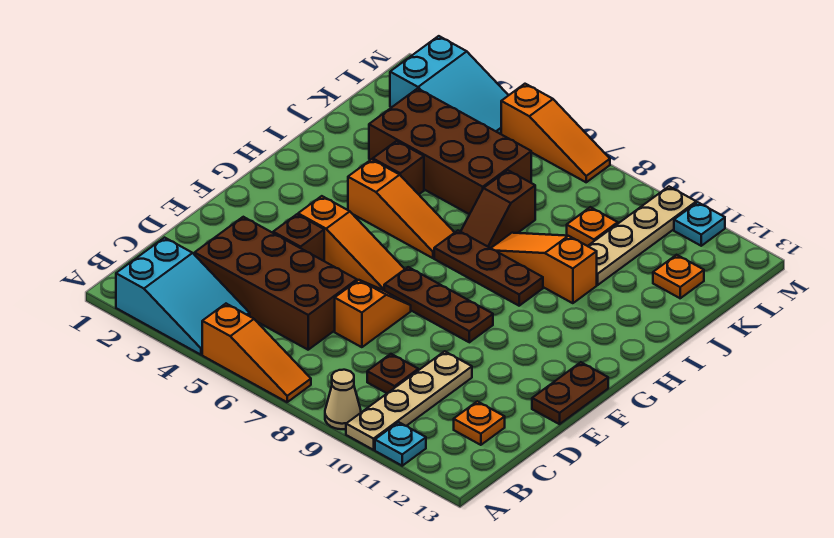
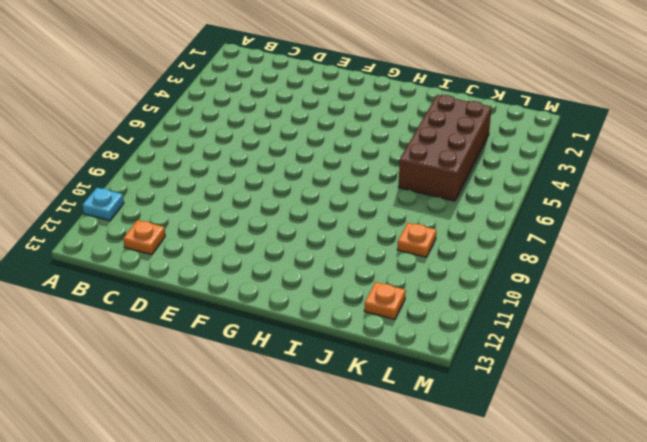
none -> cyan 2x3 slope [116,238,250,355]
none -> orange 1x3 slope [202,304,311,402]
none -> tan 1x1 cone [325,370,361,429]

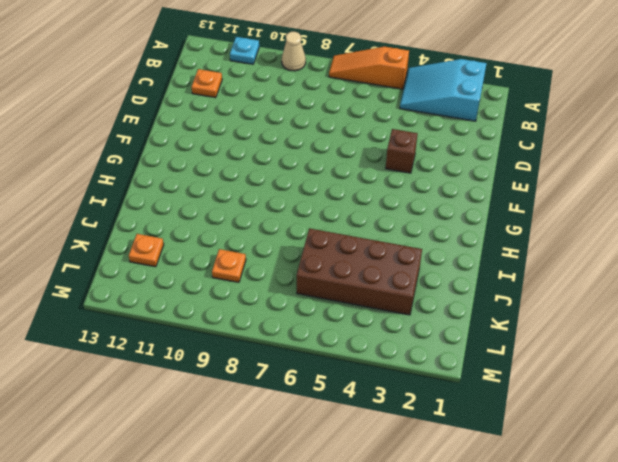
none -> tan 1x4 plate [346,351,472,450]
none -> brown 2x4 brick [195,217,357,350]
none -> brown 1x1 plate [367,354,418,393]

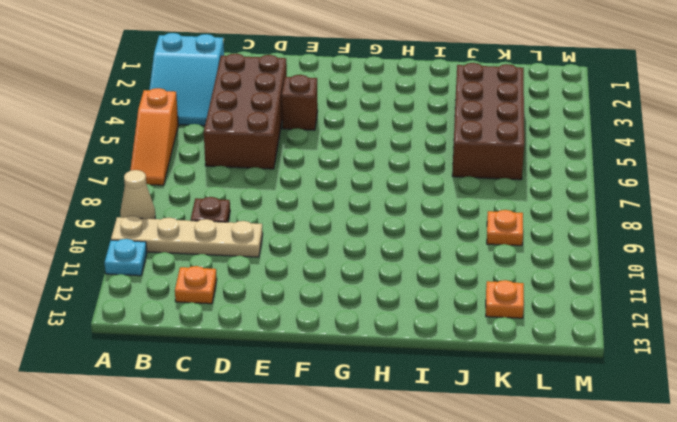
none -> orange 1x2 slope [335,280,411,347]
none -> brown 1x2 plate [532,362,608,424]
none -> orange 1x3 slope [298,196,405,290]

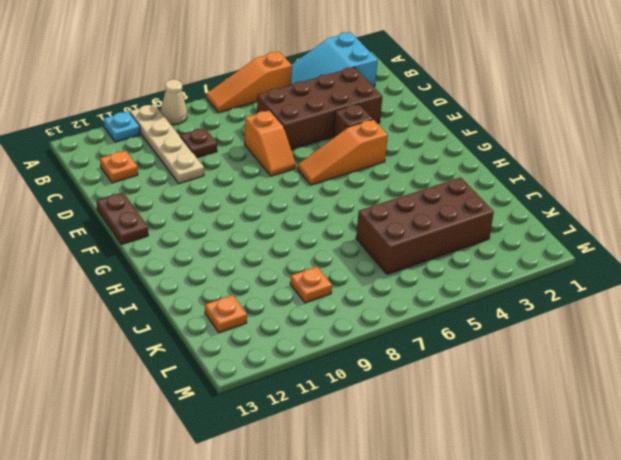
none -> brown 1x3 plate [384,267,493,342]
none -> orange 1x3 slope [348,159,455,258]
none -> brown 1x3 plate [434,231,543,306]

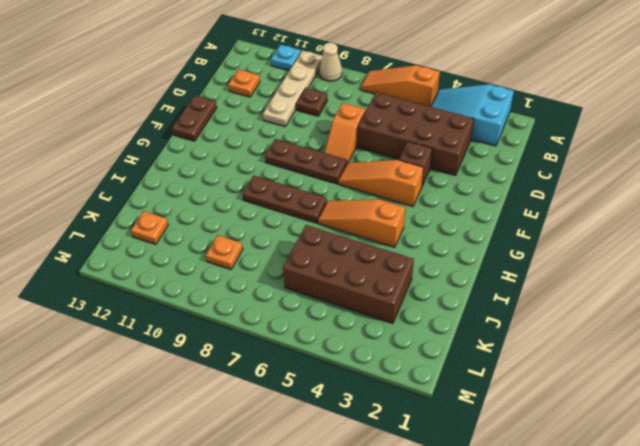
none -> brown 1x1 brick [373,141,424,194]
none -> brown 1x2 slope [461,170,535,248]
none -> orange 1x3 slope [491,233,597,303]

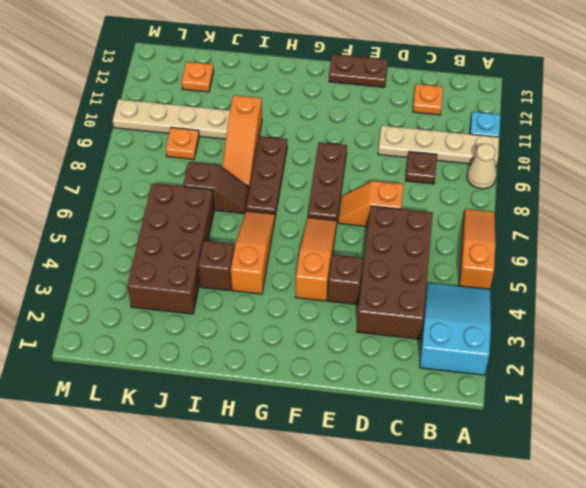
none -> cyan 2x3 slope [390,36,509,134]
none -> orange 1x3 slope [501,84,610,182]
none -> cyan 1x1 plate [674,202,725,246]

